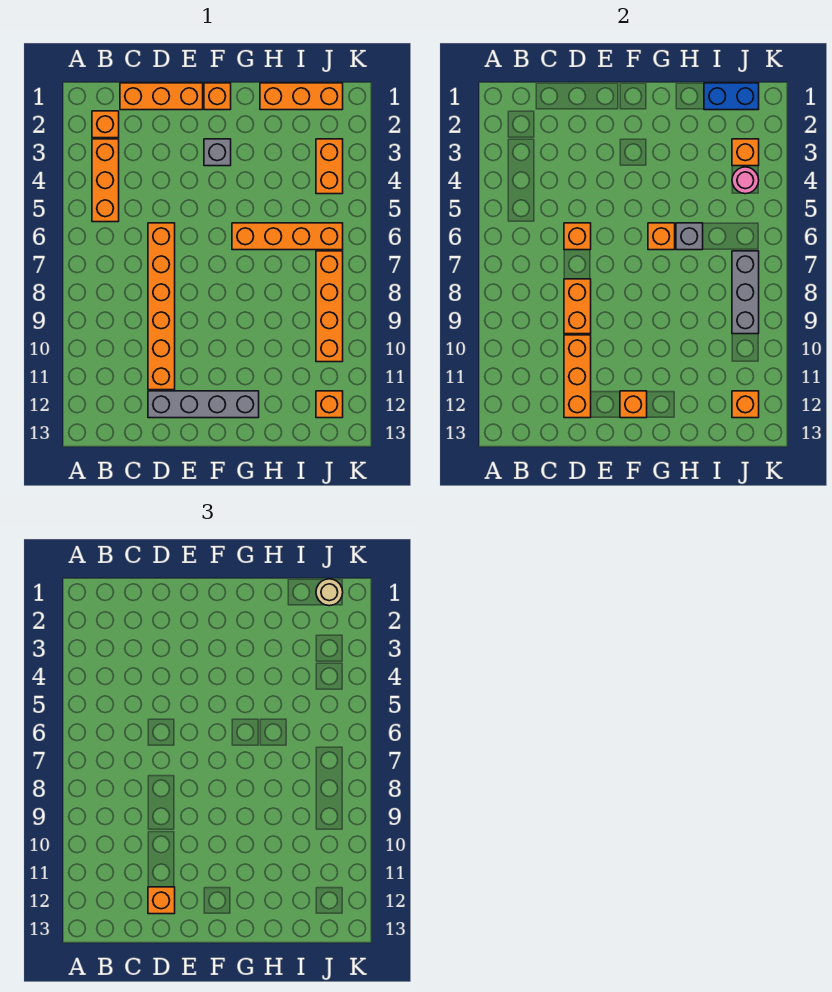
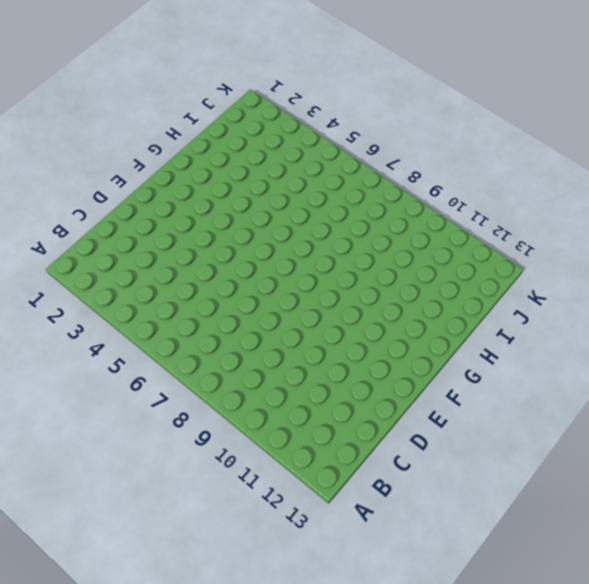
none -> orange 1x1 brick [92,111,119,138]
none -> orange 1x3 brick [92,139,119,222]
none -> orange 1x3 brick [120,83,203,110]

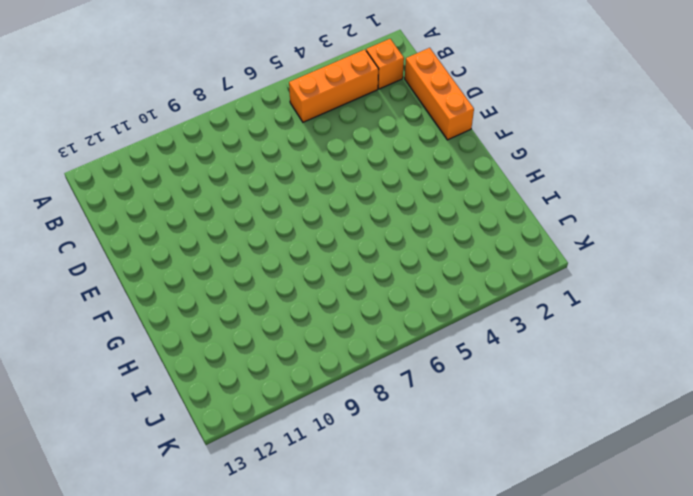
none -> orange 1x6 brick [148,223,175,390]
none -> grey 1x4 brick [148,391,259,418]
none -> orange 1x1 brick [204,83,231,110]

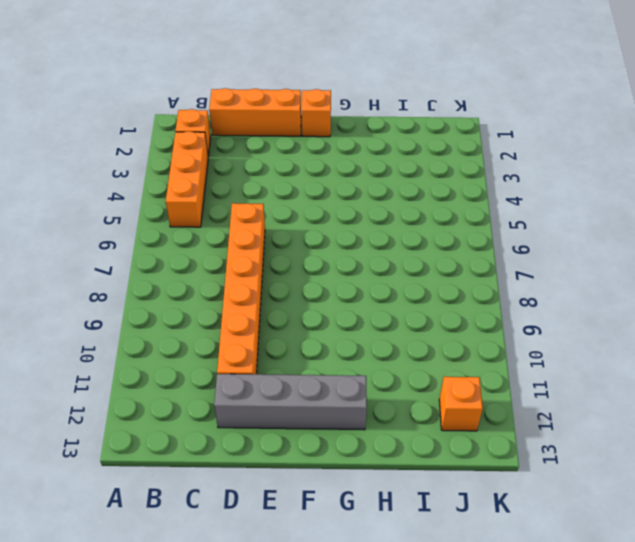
none -> grey 1x1 brick [204,139,231,166]
none -> orange 1x4 brick [232,223,343,250]
none -> orange 1x3 brick [260,83,343,110]

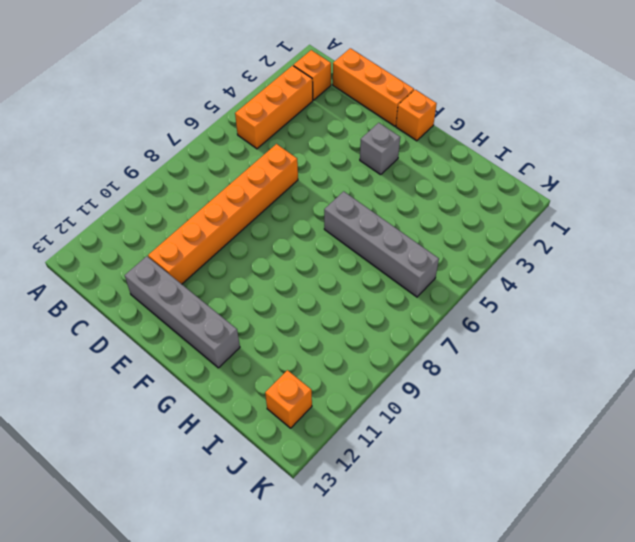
grey 1x4 brick [324,191,439,297] -> orange 1x4 brick [232,223,343,250]
none -> orange 1x3 brick [260,83,343,110]
none -> orange 1x2 brick [316,139,343,194]
none -> orange 1x4 brick [316,251,343,362]

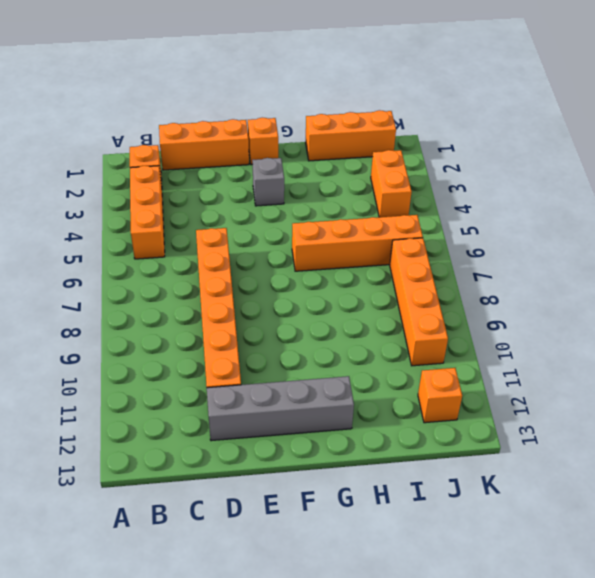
none -> orange 1x1 brick [564,223,591,250]
none -> orange 1x2 brick [564,279,591,334]
none -> orange 1x3 brick [564,335,591,418]

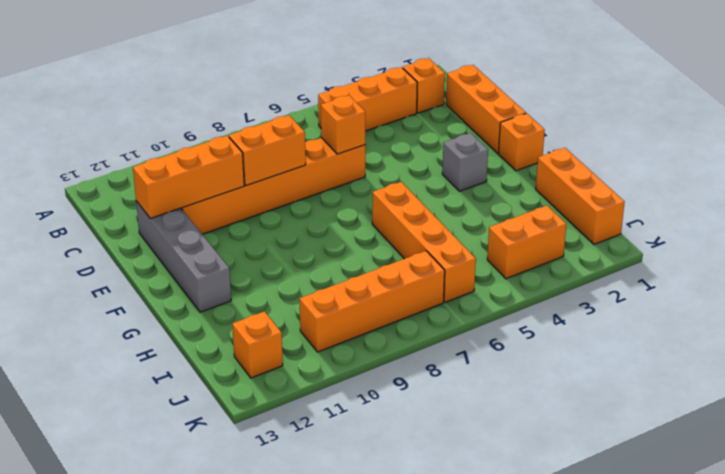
none -> orange 1x1 brick [620,391,647,418]
none -> orange 1x1 brick [648,223,675,250]
none -> grey 1x1 brick [676,223,703,250]

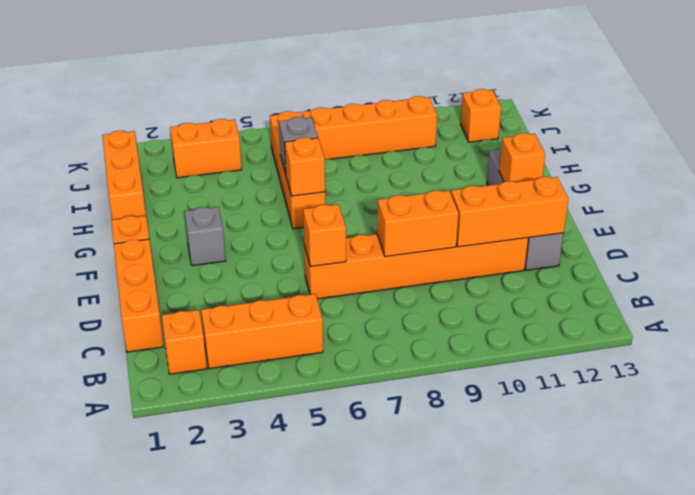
none -> blue 1x2 brick [704,83,759,110]
none -> orange 1x1 brick [732,139,759,166]
none -> pink 1x1 round brick [732,167,759,194]

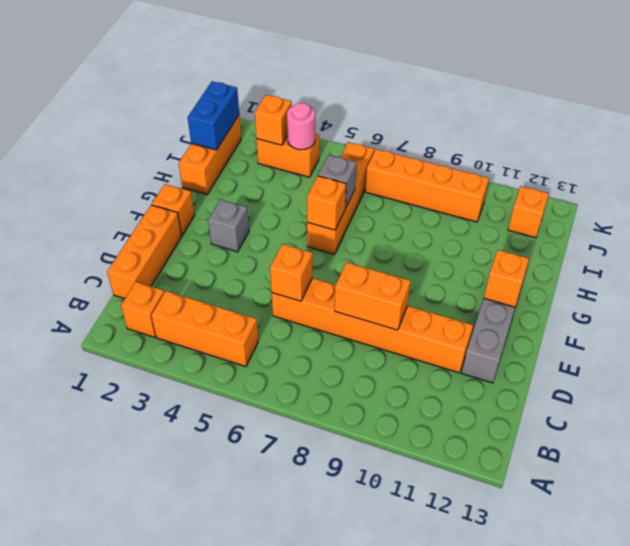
none -> orange 1x3 brick [564,335,591,418]
none -> grey 1x3 brick [732,251,759,334]
none -> orange 1x1 brick [732,391,759,418]

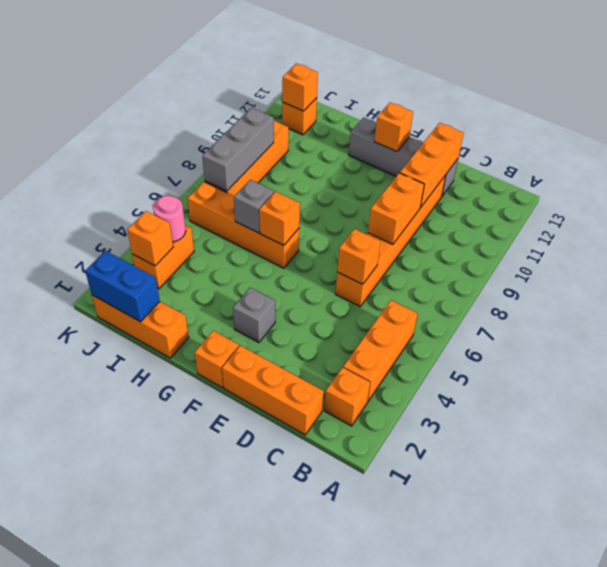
none -> orange 1x1 brick [148,887,175,914]
none -> tan 1x1 round brick [316,579,343,606]

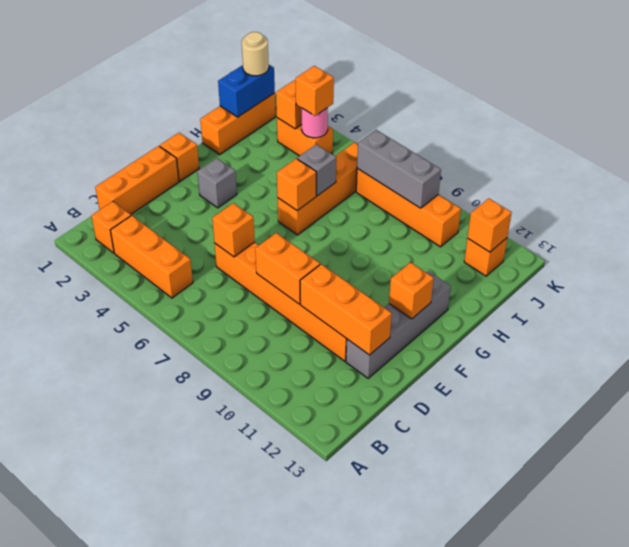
orange 1x1 brick [296,66,334,116] -> orange 1x1 brick moved to [148,887,175,914]

